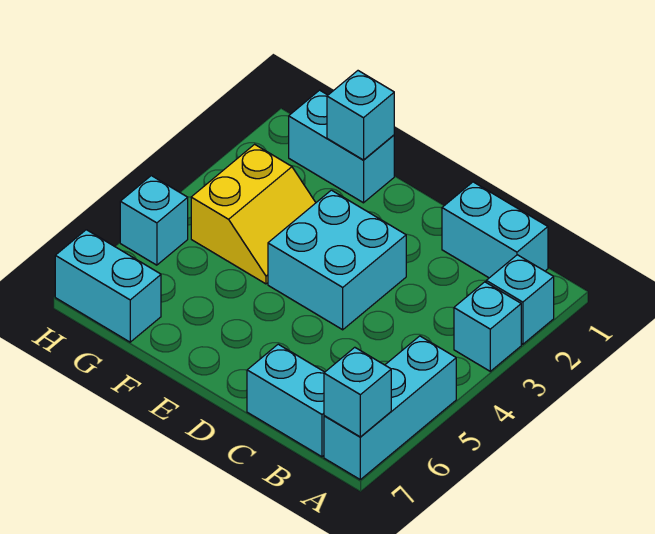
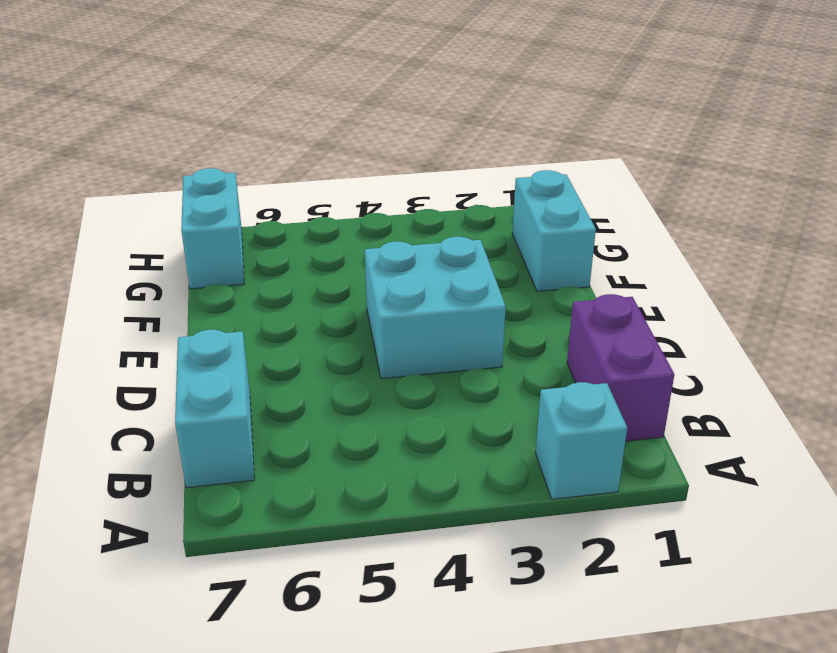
purple 1x2 brick [567,294,674,441] -> cyan 1x2 brick [442,182,548,278]
none -> cyan 1x1 brick [454,282,521,371]
none -> cyan 1x3 brick [324,336,456,480]
none -> yellow 2x2 slope [191,144,316,284]

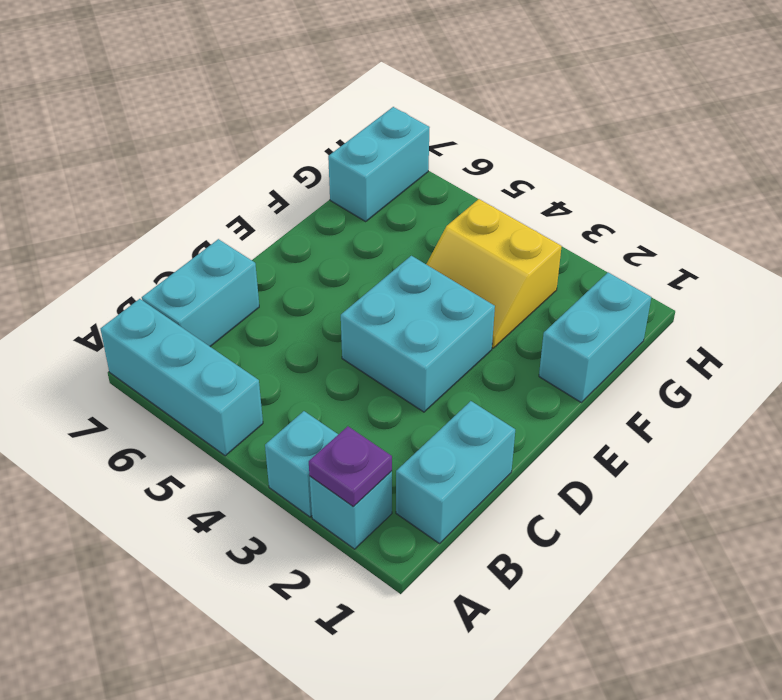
purple 1x1 plate [309,426,392,507] -> none
none -> cyan 1x1 brick [120,176,188,265]
none -> cyan 1x1 brick [324,347,391,437]
none -> cyan 1x1 brick [327,71,394,160]

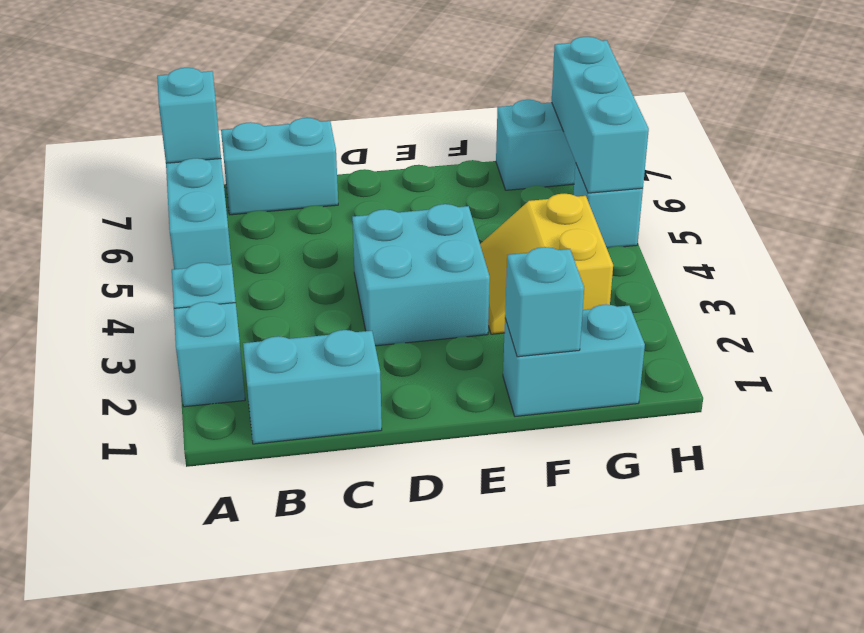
cyan 1x3 brick [552,37,649,193] -> none

